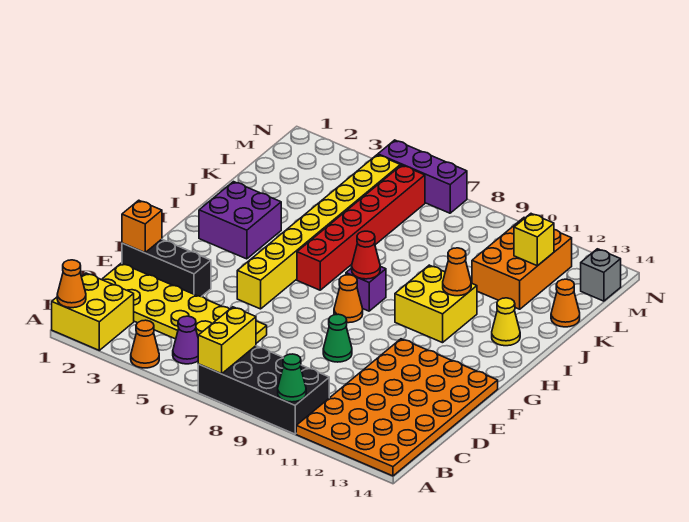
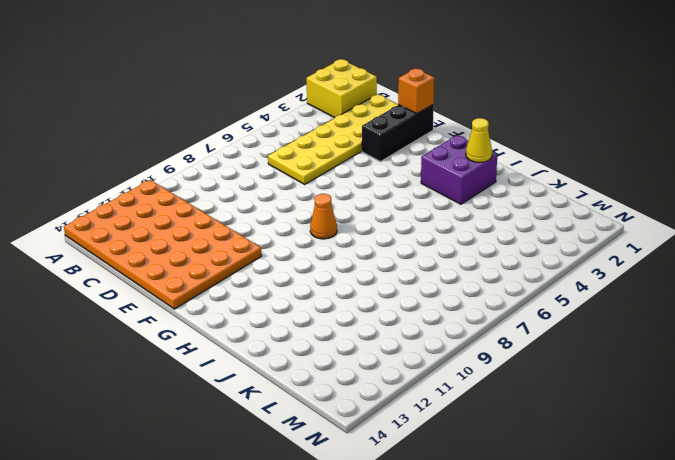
yellow 1x1 cone [466,118,492,162] -> yellow 1x1 cone moved to [492,298,520,346]
none -> orange 1x1 cone [131,320,159,368]
none -> black 2x4 brick [198,346,329,434]
none -> purple 1x1 cone [173,316,198,364]

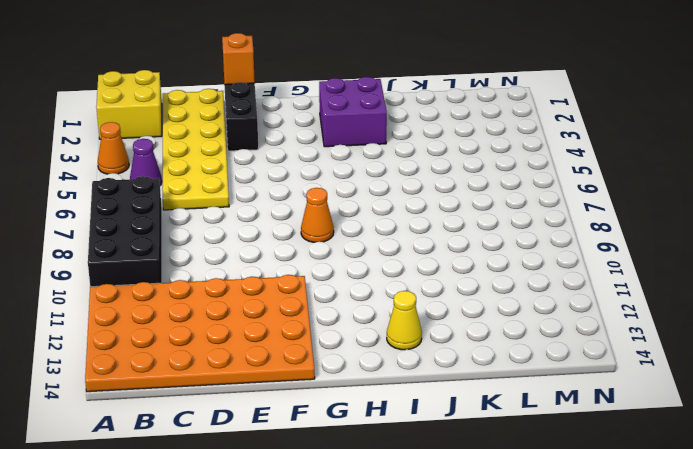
none -> green 1x1 cone [323,314,352,362]
none -> yellow 1x8 brick [237,155,400,309]
none -> red 1x6 brick [297,165,425,290]

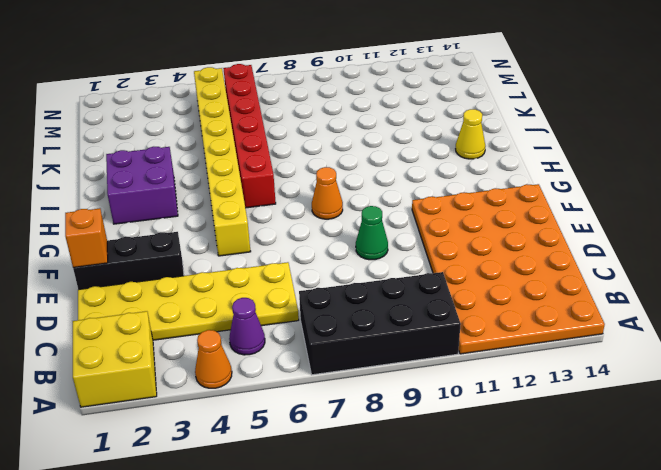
none -> purple 1x1 brick [346,266,386,311]
none -> yellow 2x2 brick [395,265,477,343]
none -> orange 2x3 brick [472,218,572,309]

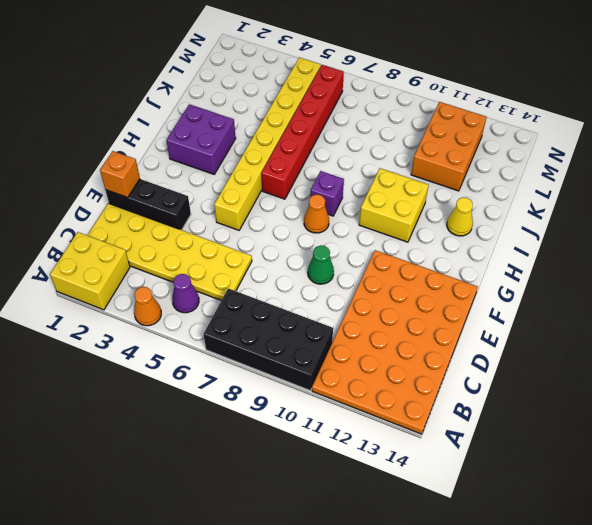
none -> orange 1x1 cone [551,279,580,327]
none -> grey 1x1 brick [581,249,621,301]
none -> purple 1x3 brick [378,140,467,213]

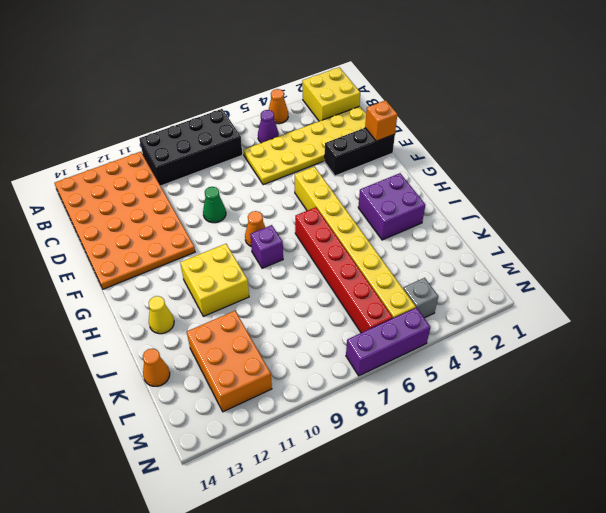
grey 1x1 brick [403,278,438,318] -> grey 1x1 brick moved to [581,249,621,301]
none -> orange 1x1 cone [57,260,86,308]
none -> yellow 1x2 brick [198,307,256,374]
none -> green 1x1 cone [278,354,306,402]

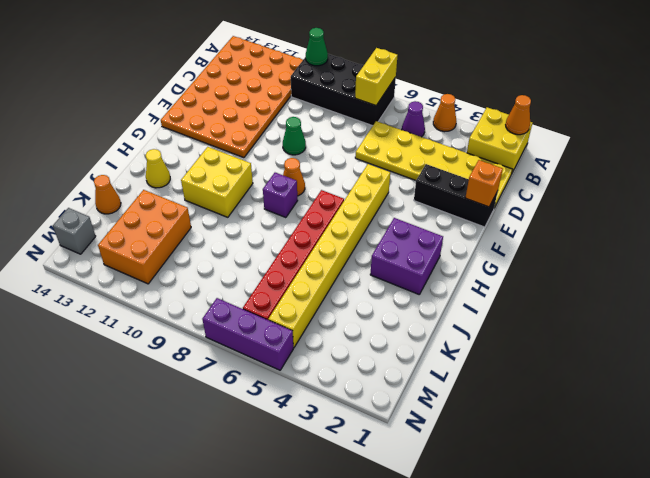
none -> red 1x1 cone [352,231,380,279]
none -> orange 1x1 cone [443,248,471,296]
none -> yellow 1x1 brick [514,214,554,266]

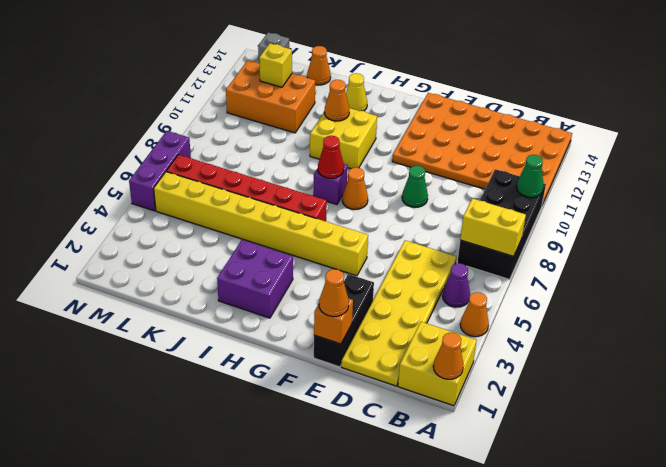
orange 1x1 cone [319,269,349,317] -> none

